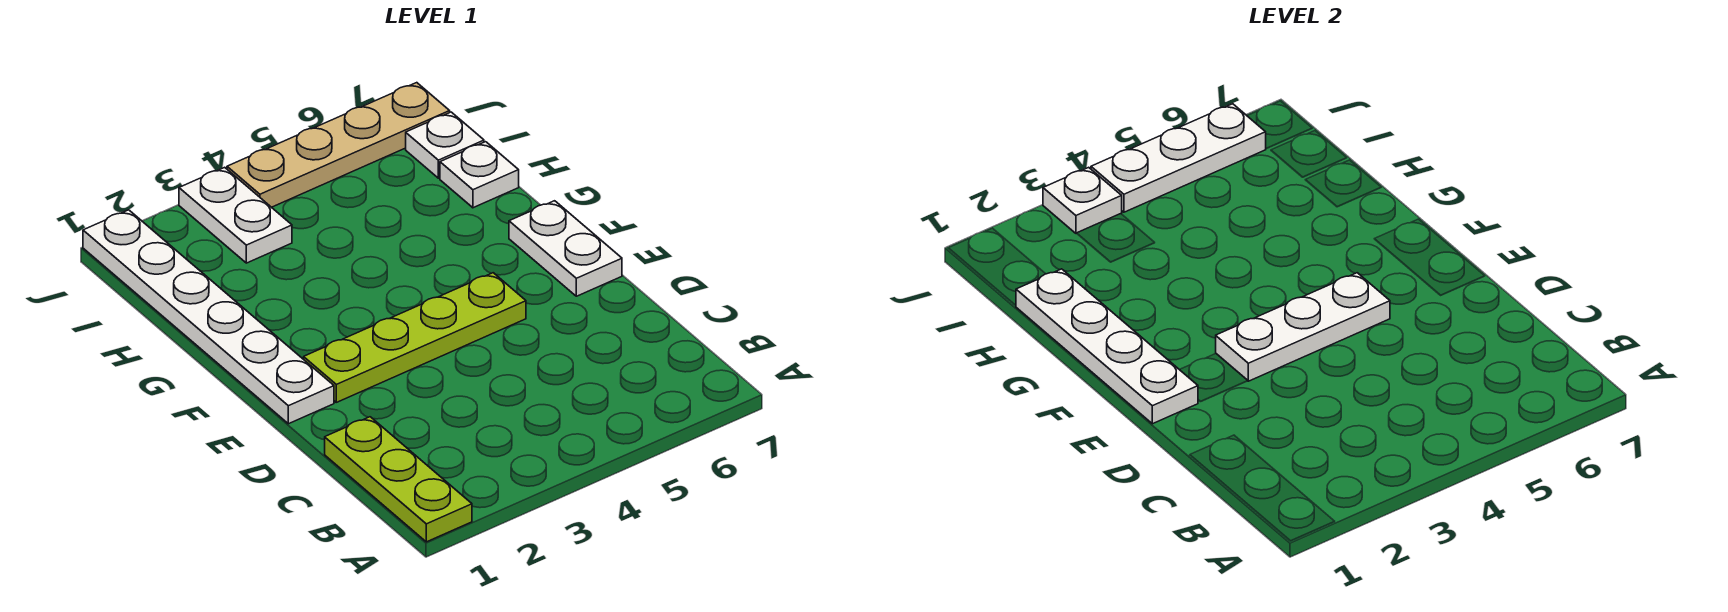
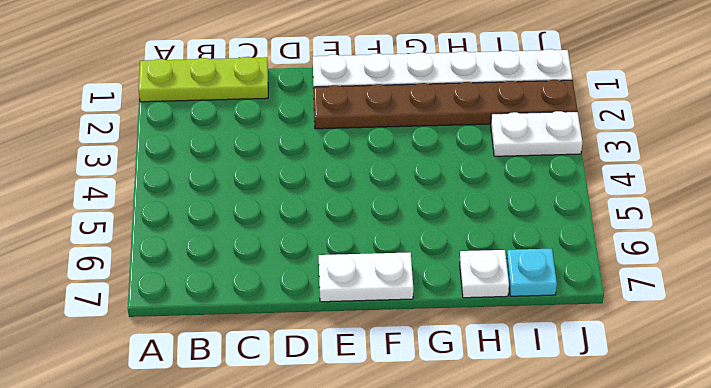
brown 1x6 plate [314,80,577,129] -> lime 1x4 plate [304,273,526,402]
cyan 1x1 plate [506,249,557,296] -> white 1x1 plate [406,112,484,178]
none -> tan 1x4 plate [227,83,450,207]
none -> white 1x4 plate [1016,269,1198,424]
none -> white 1x3 plate [1216,273,1390,381]

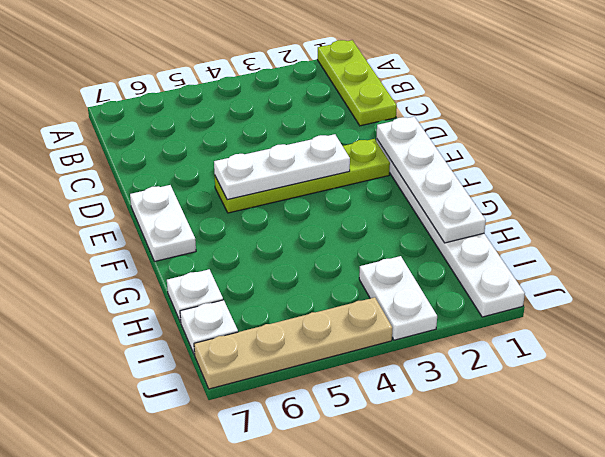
none -> white 1x1 plate [1043,167,1122,233]
none -> white 1x3 plate [1091,104,1266,212]

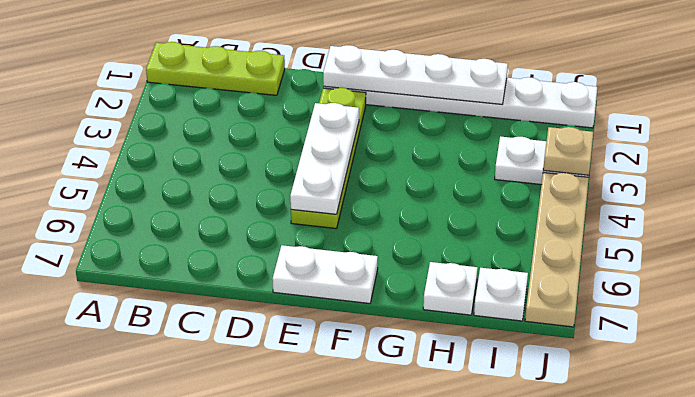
tan 1x1 plate [543,127,593,175] -> white 1x1 plate [1043,167,1122,233]
none -> white 1x3 plate [1091,104,1266,212]

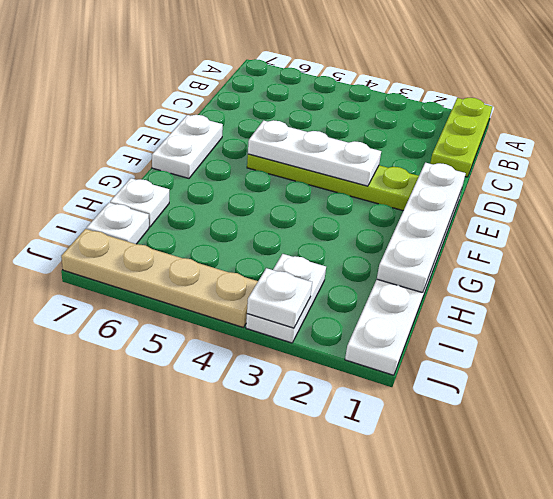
none -> white 1x3 plate [1091,104,1266,212]

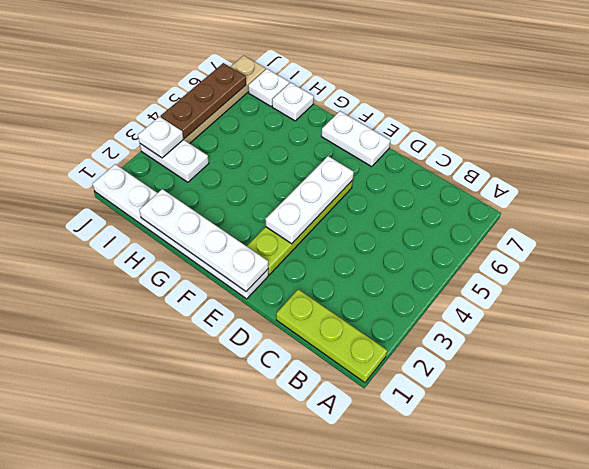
brown 1x3 plate [161,63,246,139] -> white 1x3 plate [1091,104,1266,212]

